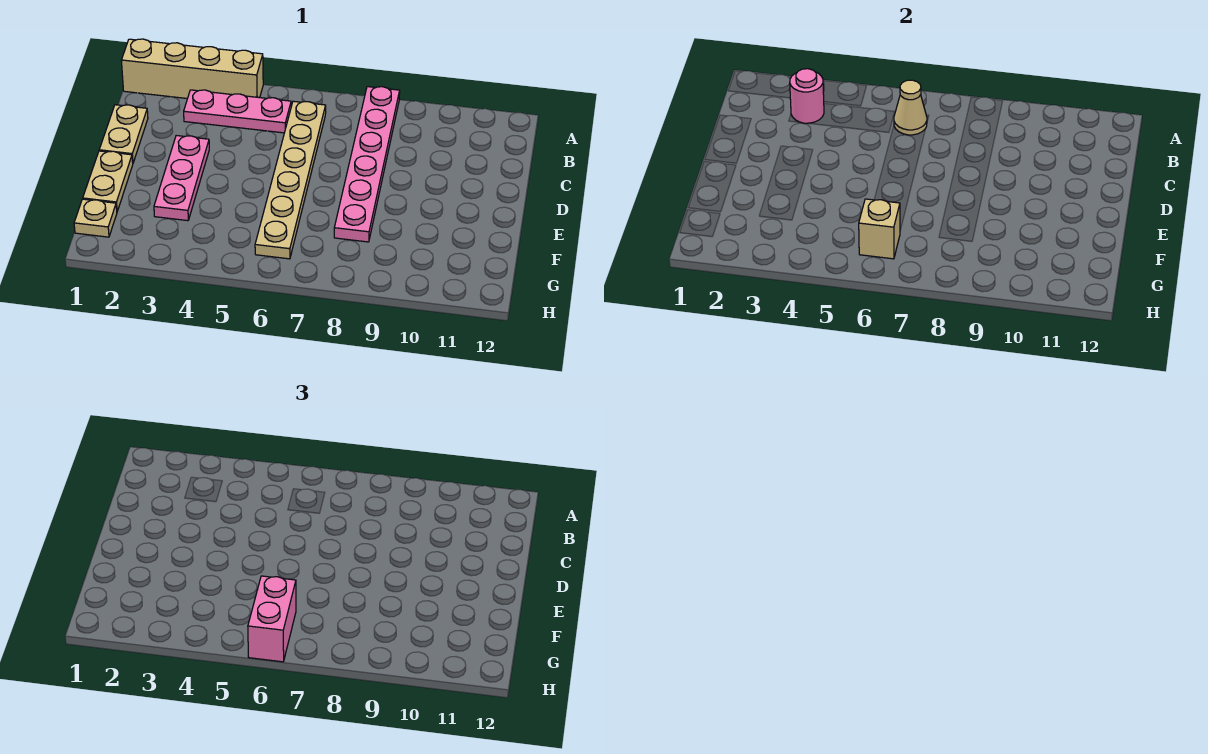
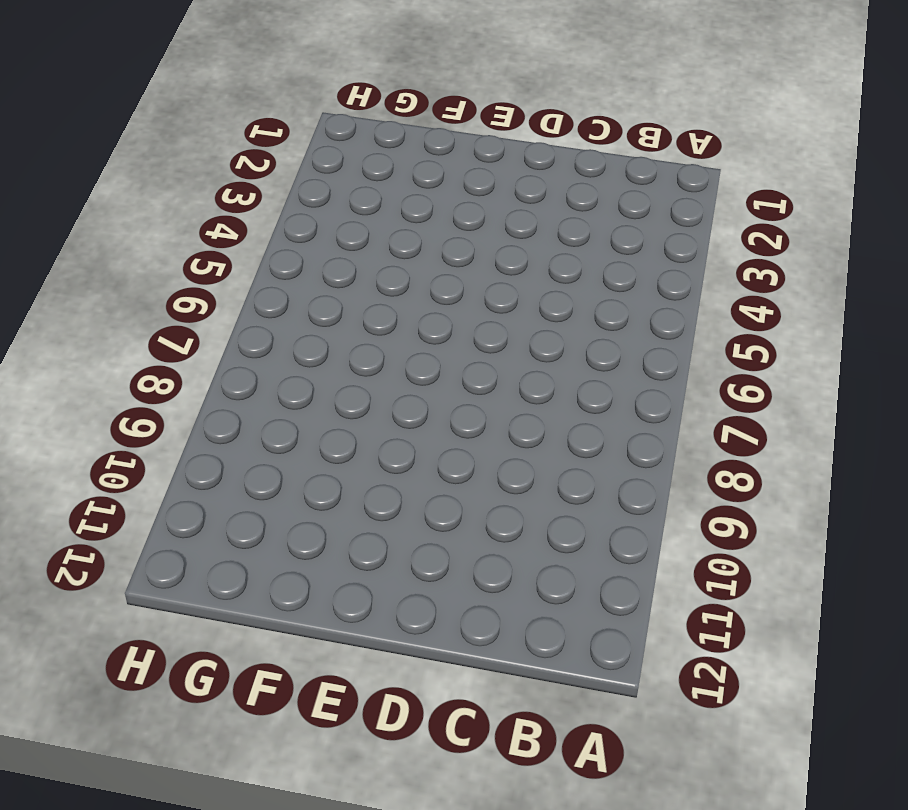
none -> tan 1x4 brick [121,39,263,99]
none -> pink 1x6 plate [334,87,400,242]
none -> pink 1x3 plate [184,90,291,133]

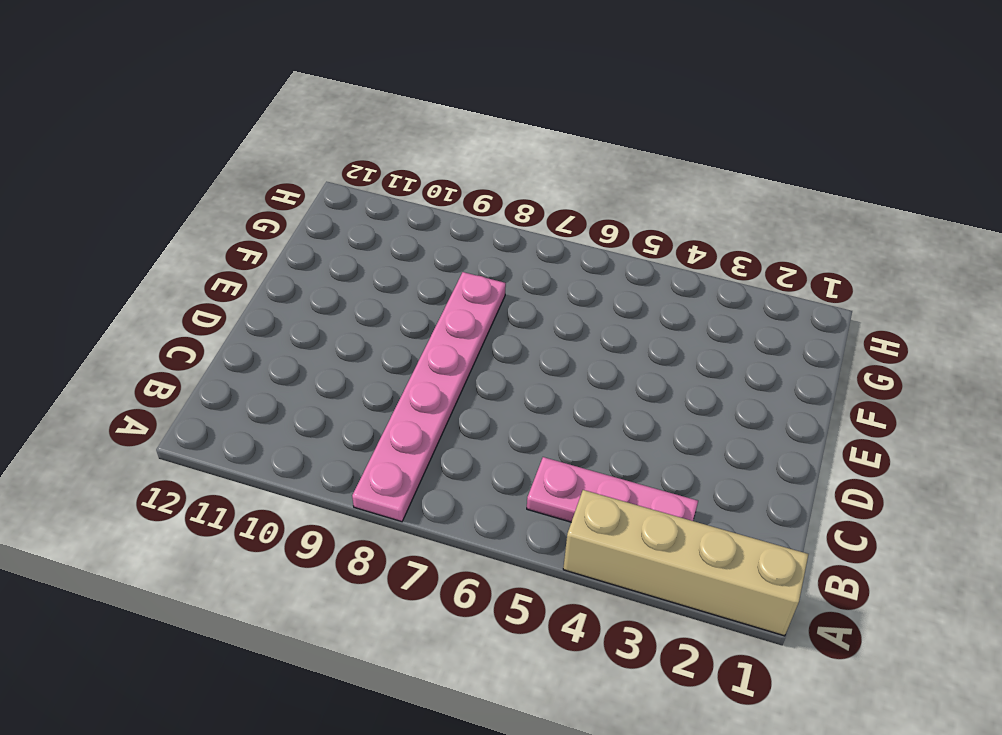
none -> tan 1x6 plate [255,101,326,259]
none -> tan 1x2 plate [99,105,148,163]
none -> pink 1x3 plate [154,136,209,221]

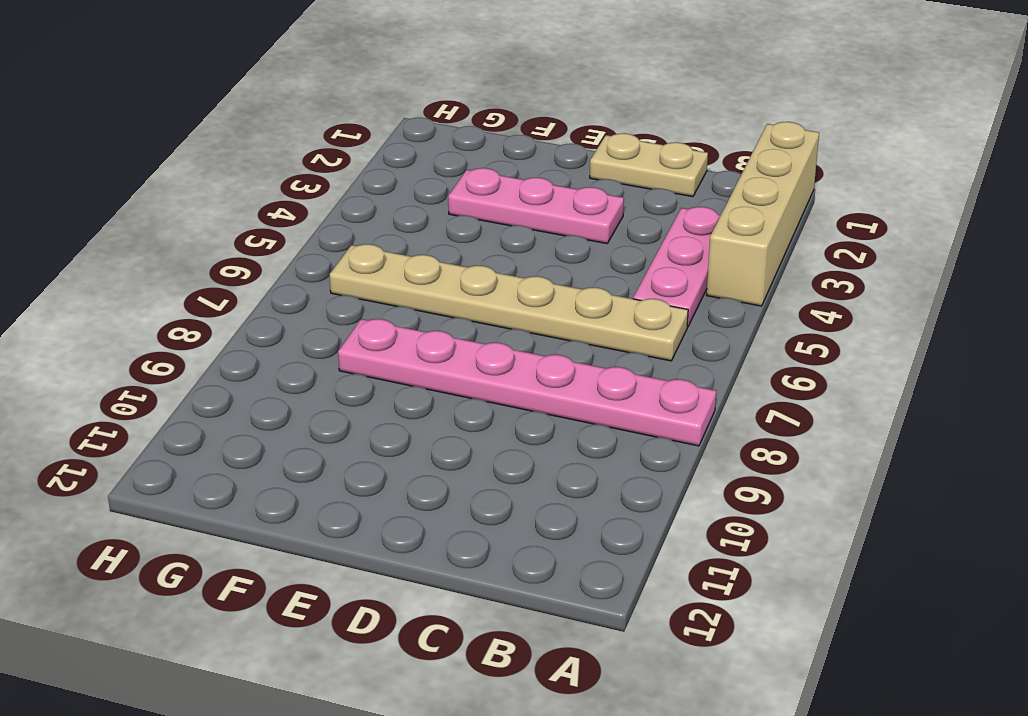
none -> tan 1x2 plate [83,151,133,211]
none -> tan 1x1 plate [74,199,117,237]
none -> pink 1x1 round brick [790,69,824,123]

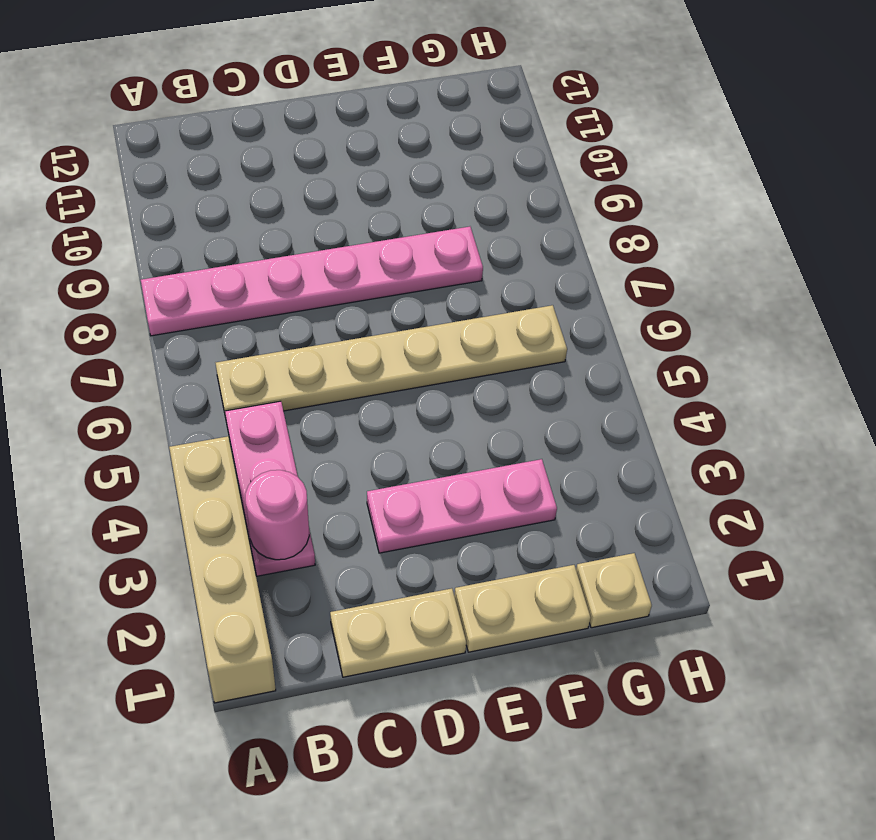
none -> tan 1x1 cone [894,80,927,135]
none -> tan 1x1 brick [859,199,900,259]
none -> pink 1x2 brick [248,576,296,662]

